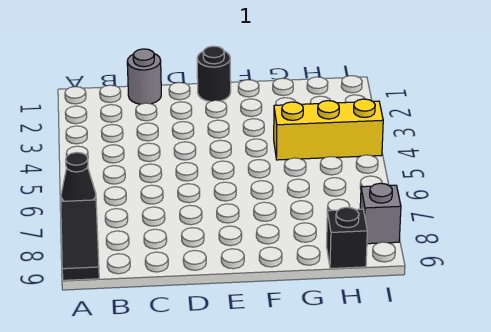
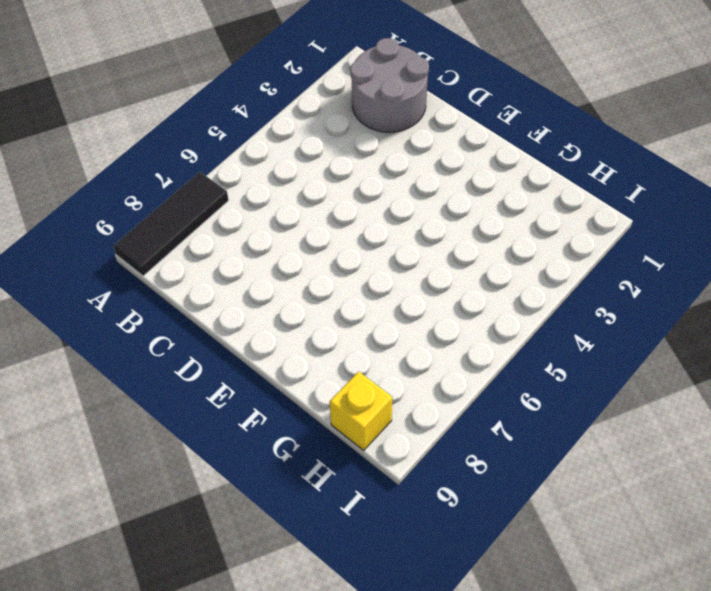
grey 2x2 round brick [350,38,429,132] -> grey 1x1 round brick [127,49,161,104]
yellow 1x1 brick [330,371,392,450] -> black 1x1 brick [326,207,367,269]
none -> black 1x1 cone [61,152,96,201]
none -> black 1x1 round brick [197,46,231,101]

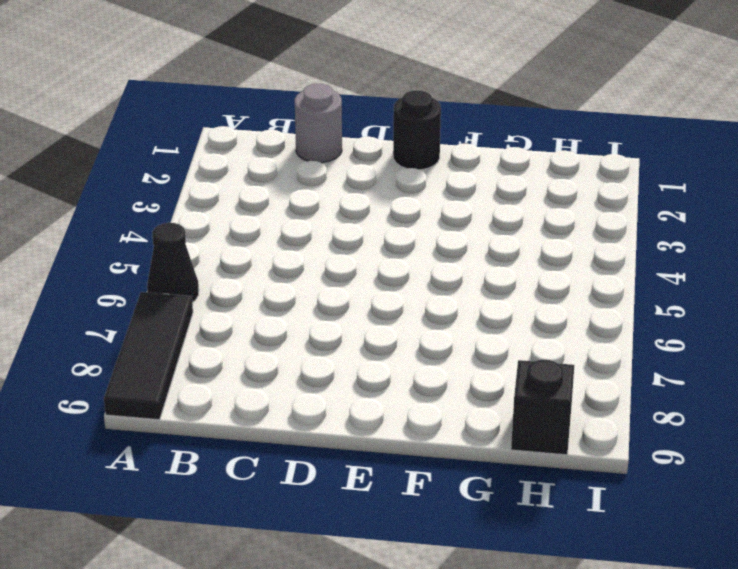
none -> yellow 1x3 brick [274,99,383,160]
none -> grey 1x1 brick [360,183,401,244]

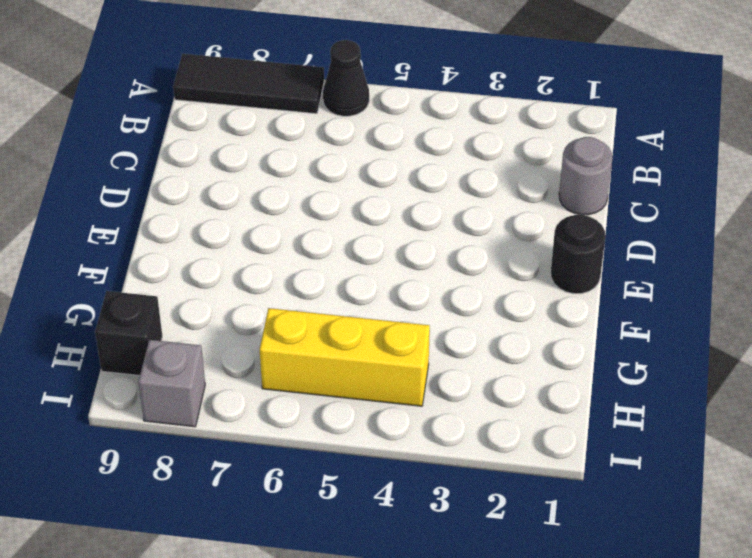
yellow 1x3 brick [260,308,430,406] -> yellow 1x3 brick turned to [274,99,383,160]

